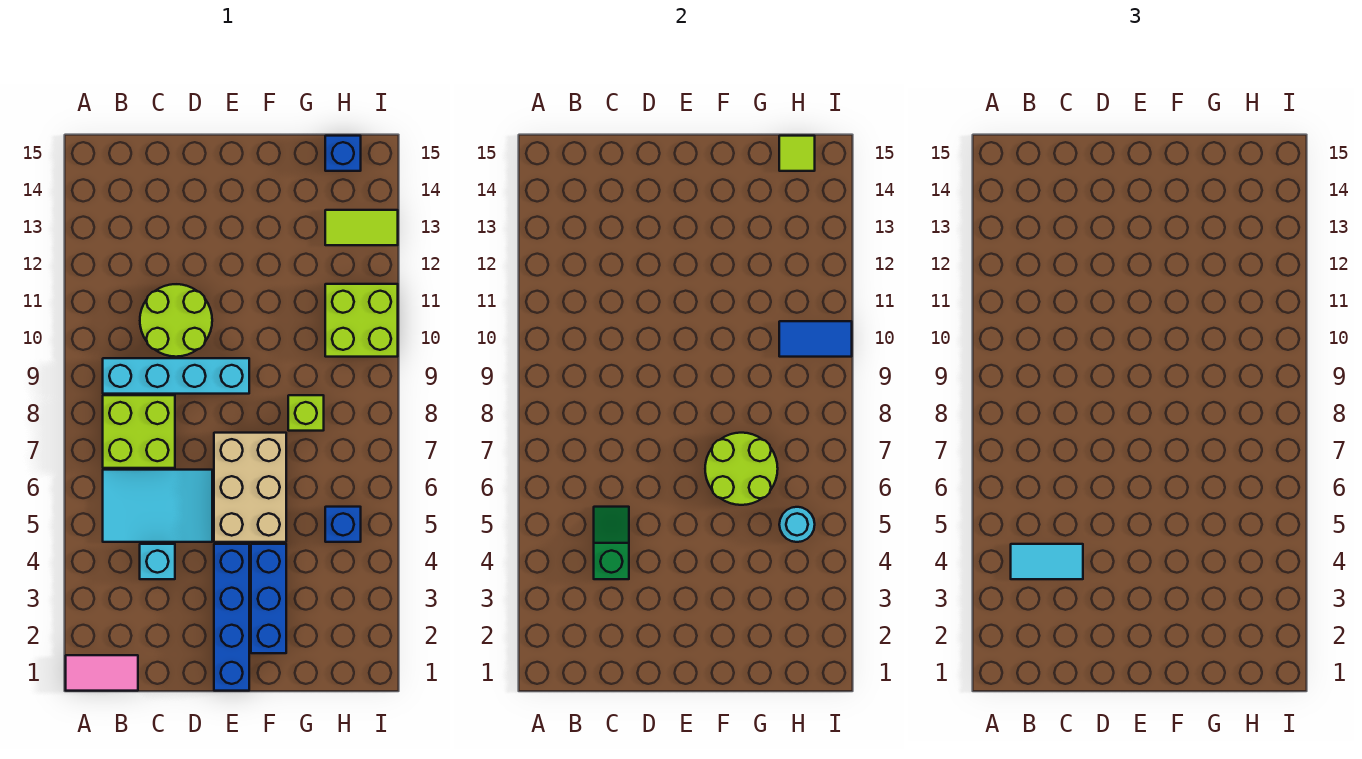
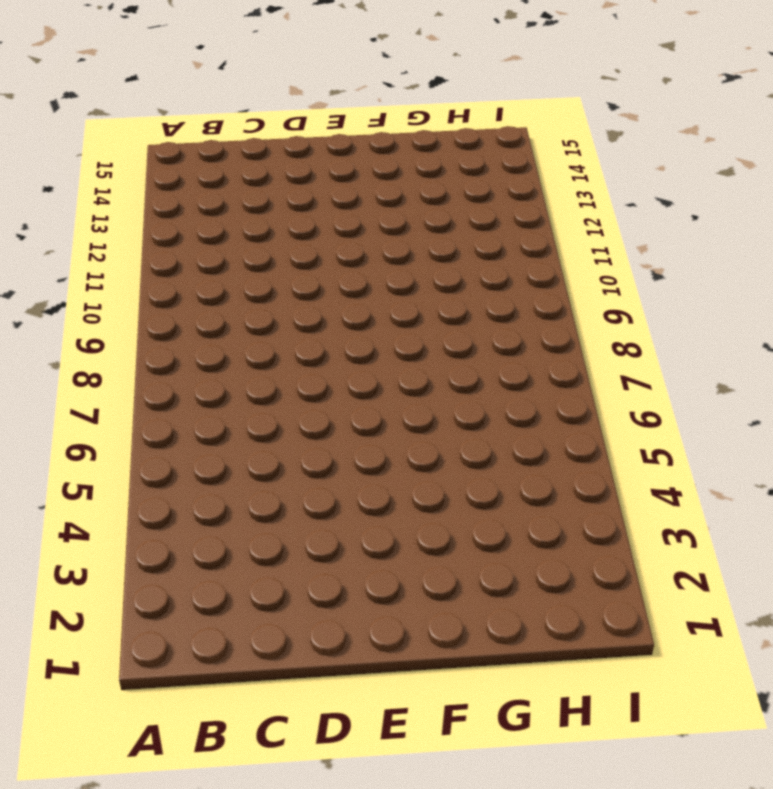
none -> pink 1x2 tile [66,655,138,691]
none -> cyan 2x3 tile [103,470,212,542]
none -> lime 2x2 brick [103,395,175,468]

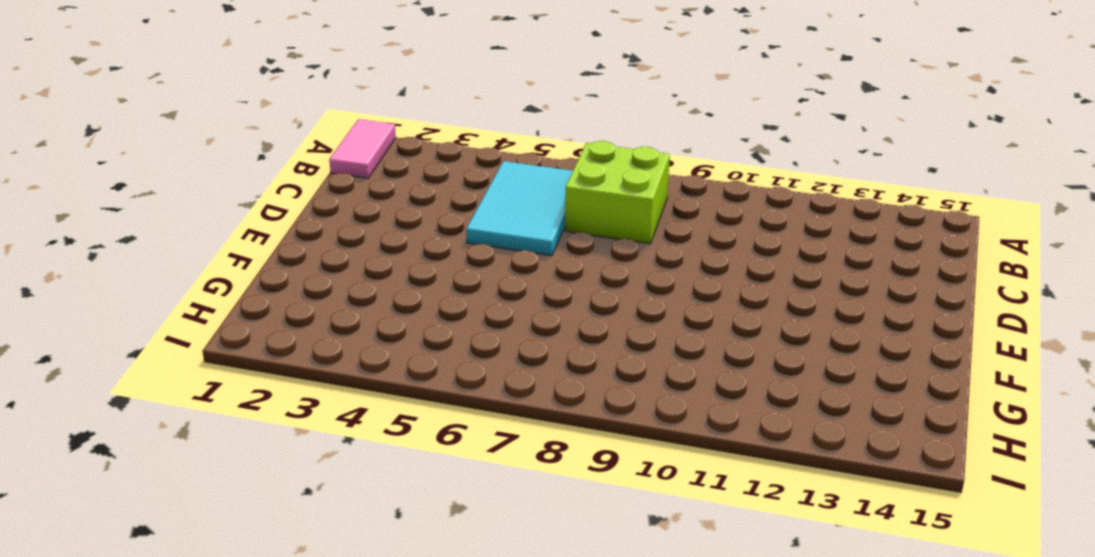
none -> cyan 1x4 brick [103,358,249,394]
none -> cyan 1x1 brick [140,544,175,579]
none -> lime 2x2 round brick [140,284,212,357]

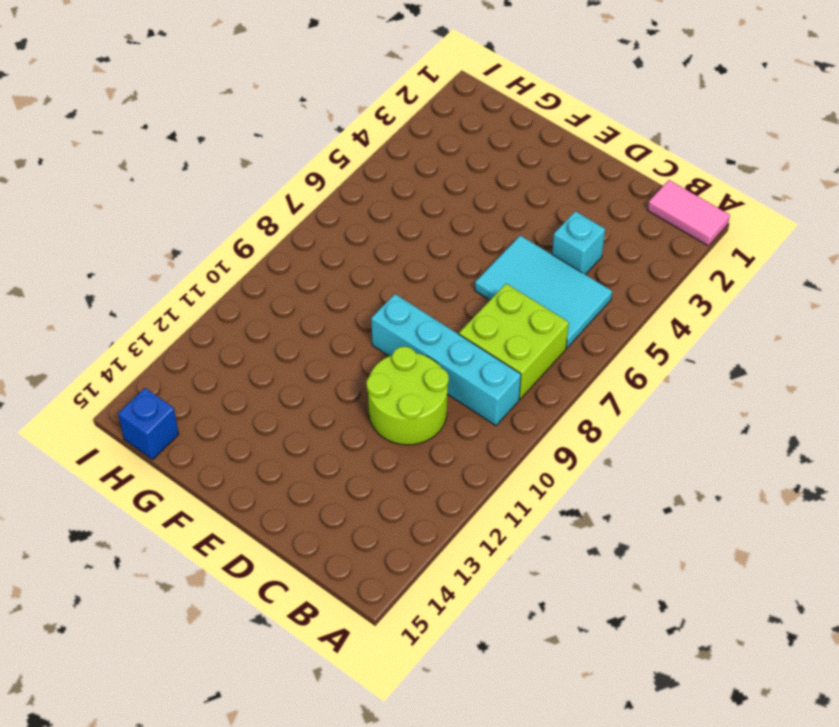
none -> blue 1x4 brick [214,544,249,691]
none -> tan 2x3 brick [214,433,286,542]
none -> blue 1x3 brick [251,544,286,653]

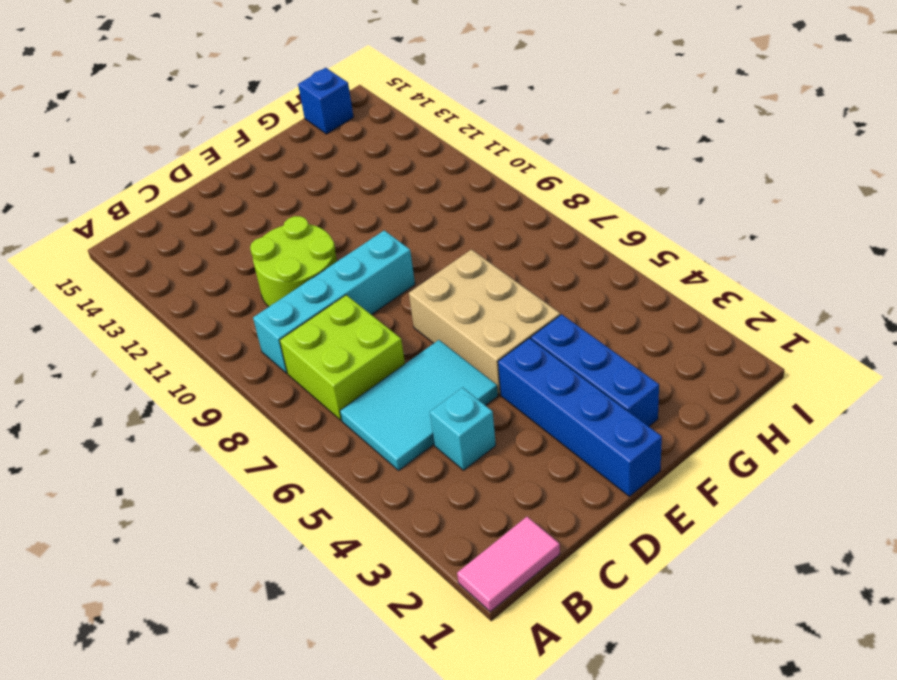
none -> lime 1x1 brick [288,395,324,431]
none -> blue 1x1 brick [325,507,361,542]
none -> lime 2x2 brick [325,284,398,357]

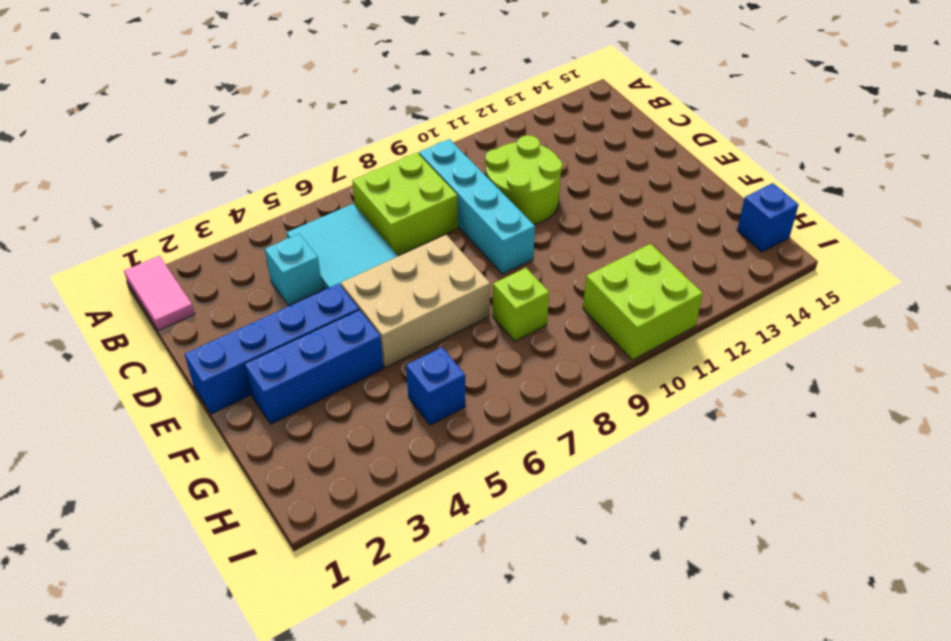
none -> lime 1x2 tile [325,210,398,245]
none -> green 1x2 slope [594,507,629,579]
none -> lime 2x2 round brick [705,433,778,505]

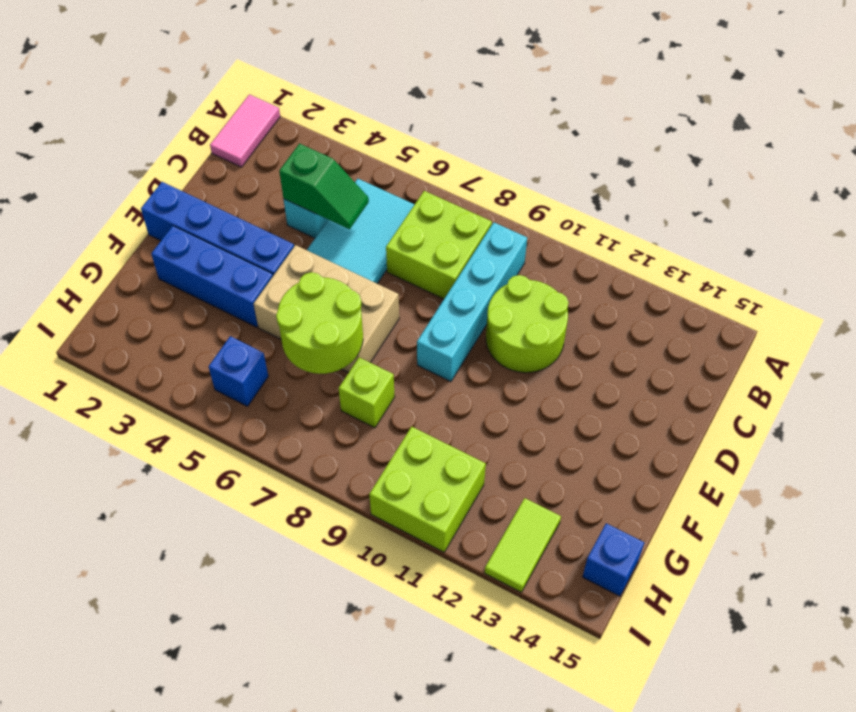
none -> cyan 1x1 round brick [779,507,815,542]
none -> blue 1x2 tile [779,321,852,357]
none -> lime 1x1 tile [779,136,815,171]

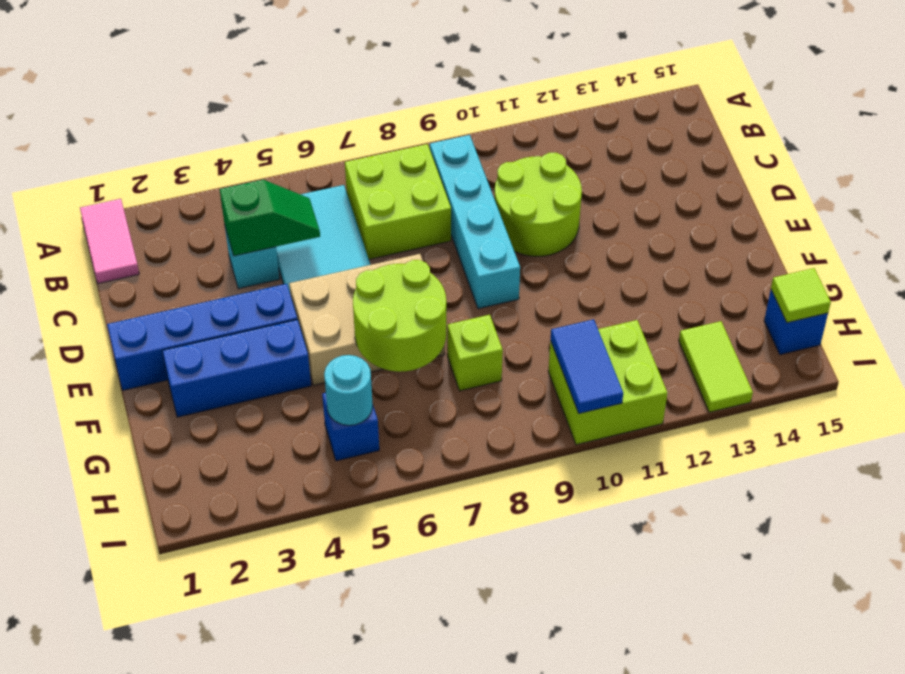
none -> cyan 1x2 tile [1011,544,1083,579]

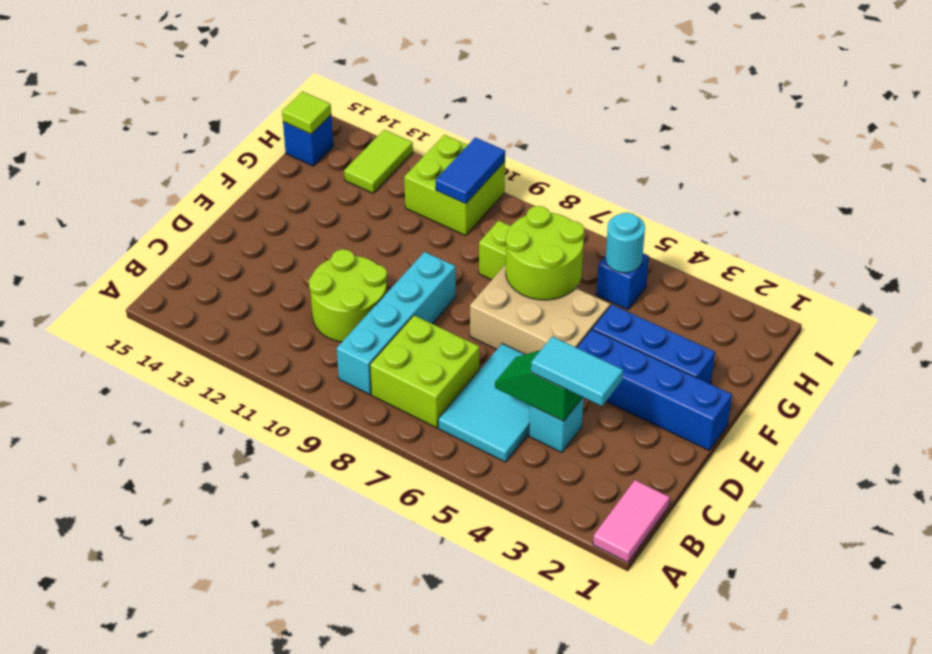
cyan 1x2 tile [531,336,623,406] -> cyan 1x2 tile turned to [1011,544,1083,579]

